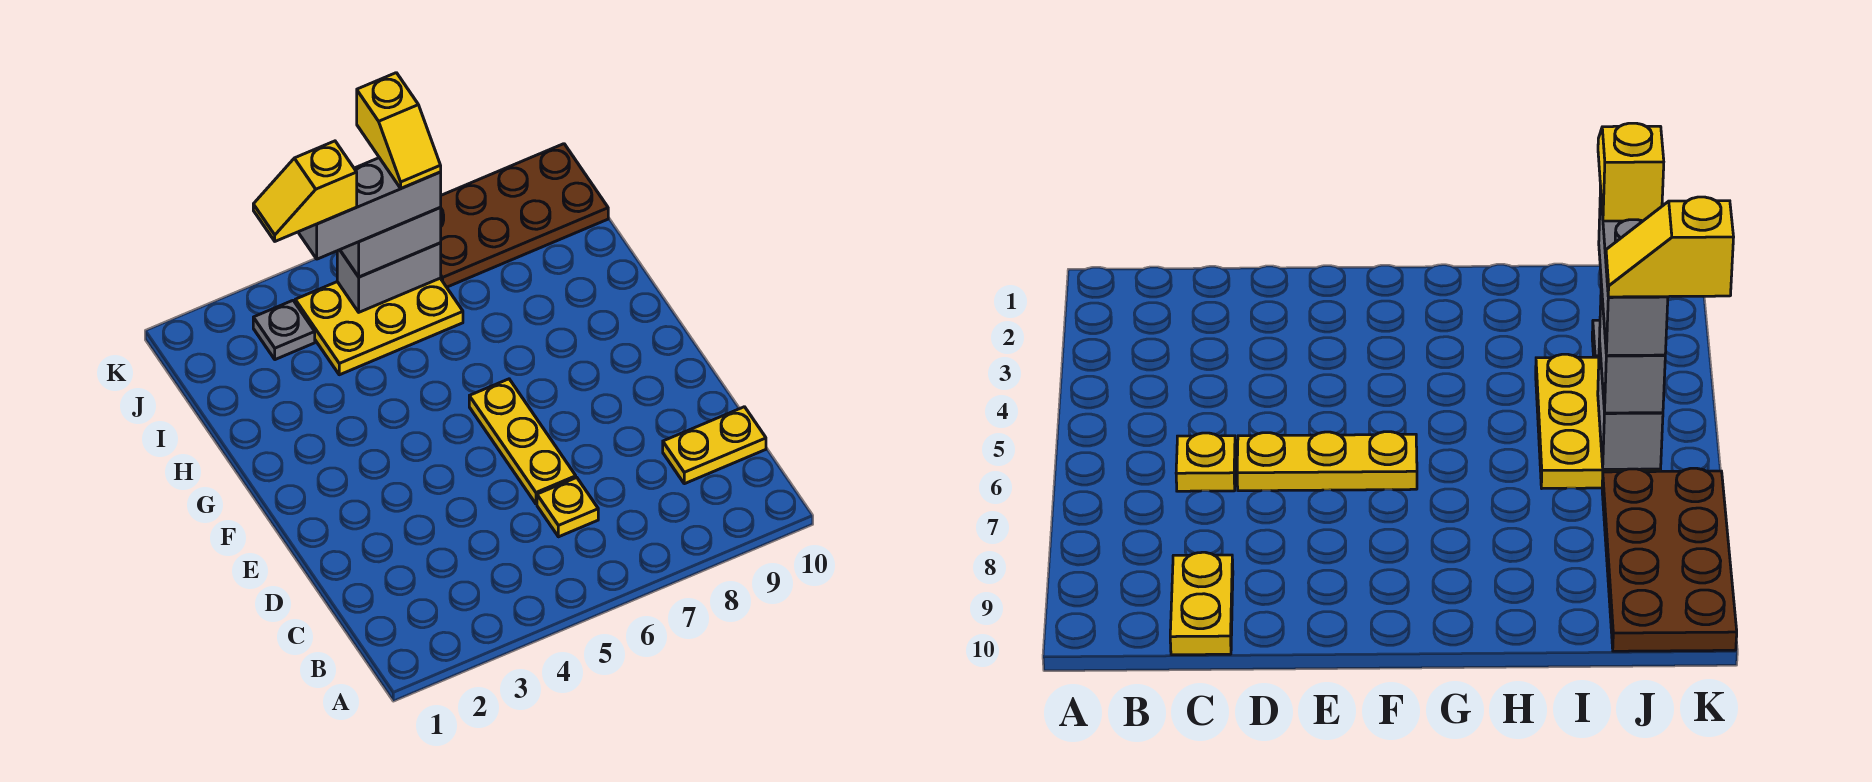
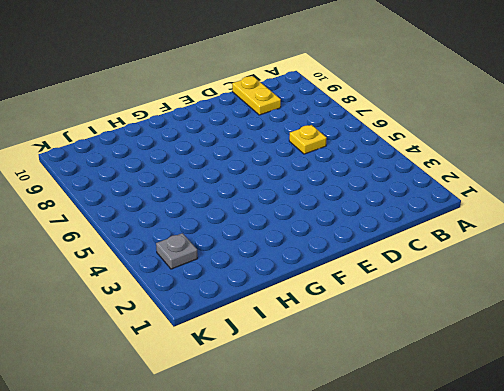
none -> yellow 1x3 plate [469,379,576,504]
none -> yellow 2x3 plate [295,278,463,375]

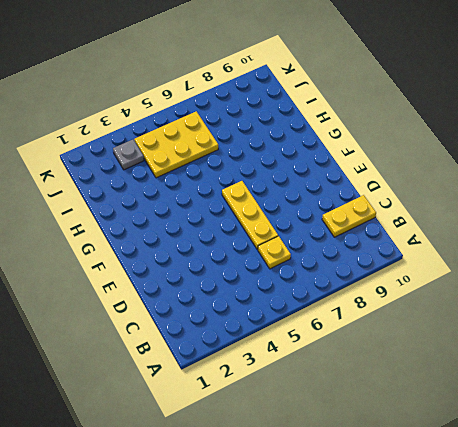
none -> brown 2x4 plate [440,144,608,287]
none -> grey 1x2 brick [337,243,441,312]

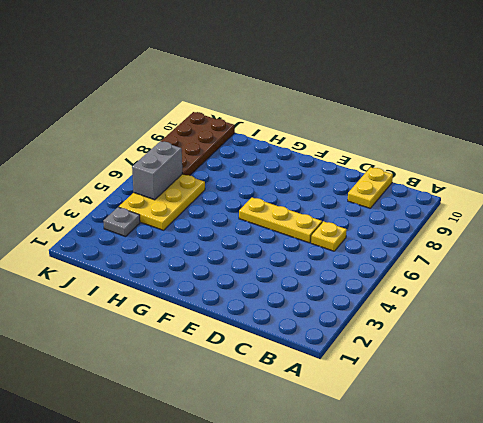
none -> grey 1x2 brick [340,208,441,277]
none -> grey 1x3 brick [298,158,441,259]

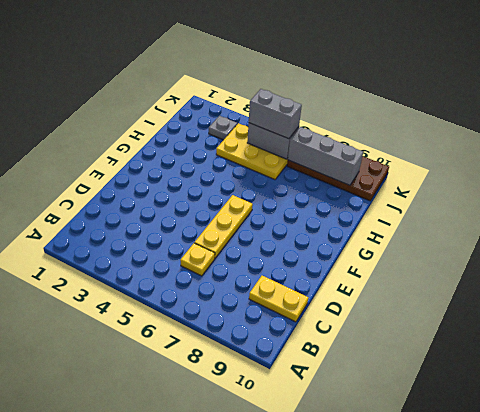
grey 1x3 brick [287,127,363,185] -> grey 1x3 brick moved to [298,158,441,259]
none -> yellow 1x2 slope [253,141,357,241]
none -> yellow 1x2 slope [357,73,441,188]

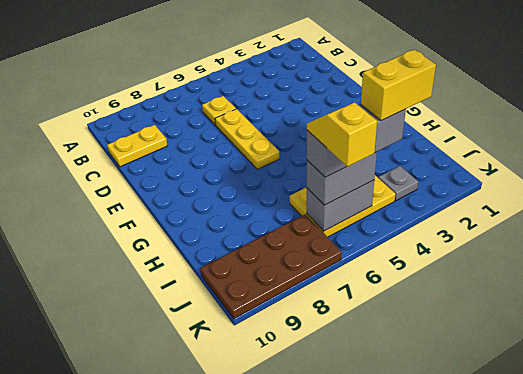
yellow 1x2 brick [361,50,436,121] -> yellow 1x2 slope [253,141,357,241]

